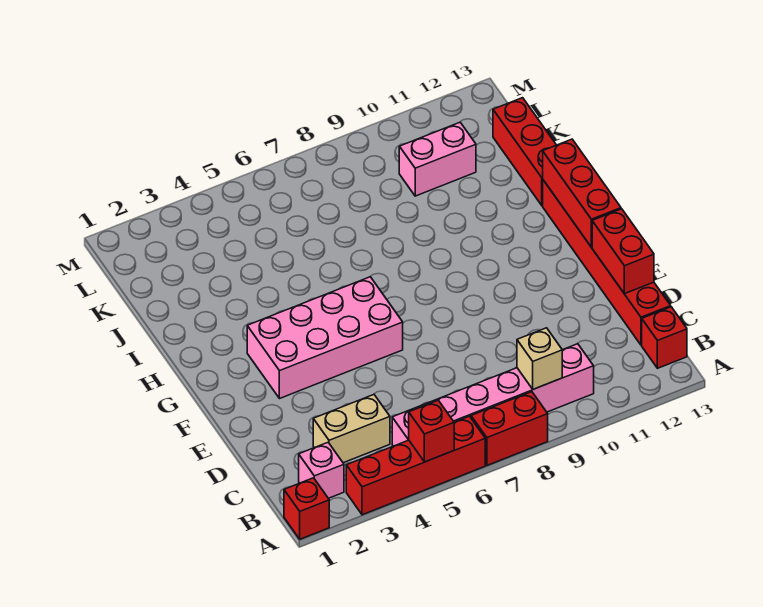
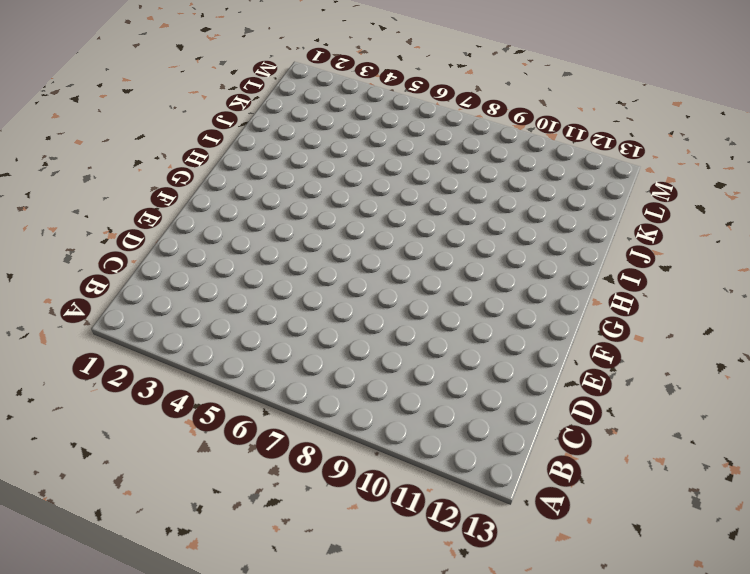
none -> red 1x1 brick [284,478,329,539]
none -> red 1x4 brick [346,416,485,515]
none -> red 1x2 brick [471,392,548,465]

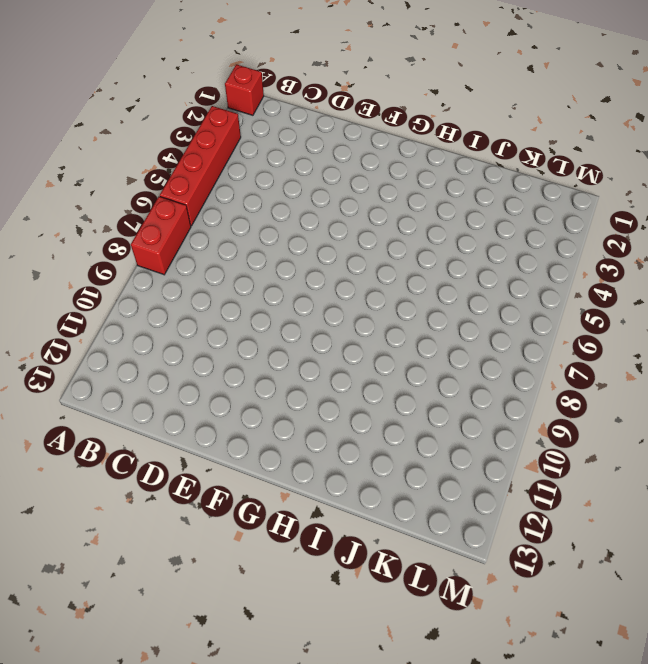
none -> pink 1x1 brick [299,443,344,498]
none -> pink 1x6 brick [392,344,594,446]
none -> red 1x1 brick [642,307,687,368]

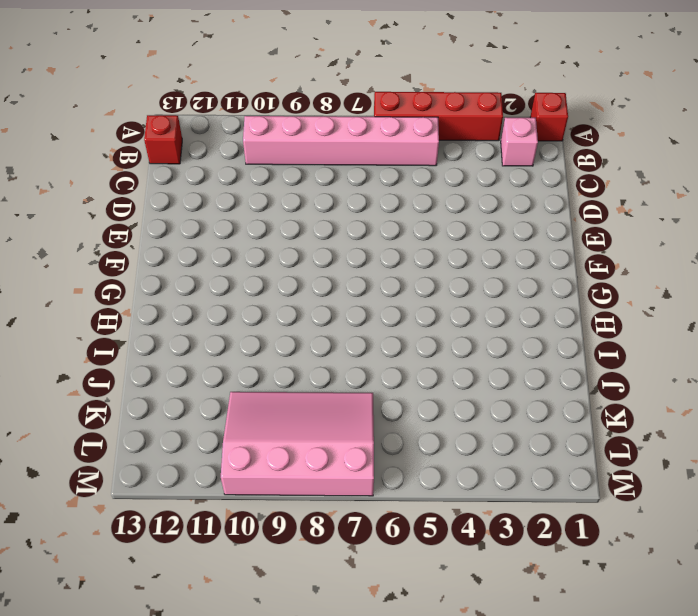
pink 3x4 slope [221,392,374,496] -> pink 1x2 brick [399,122,476,196]
none -> red 1x2 brick [471,392,548,465]
none -> tan 1x2 brick [313,394,390,463]
none -> red 1x6 brick [543,180,671,345]

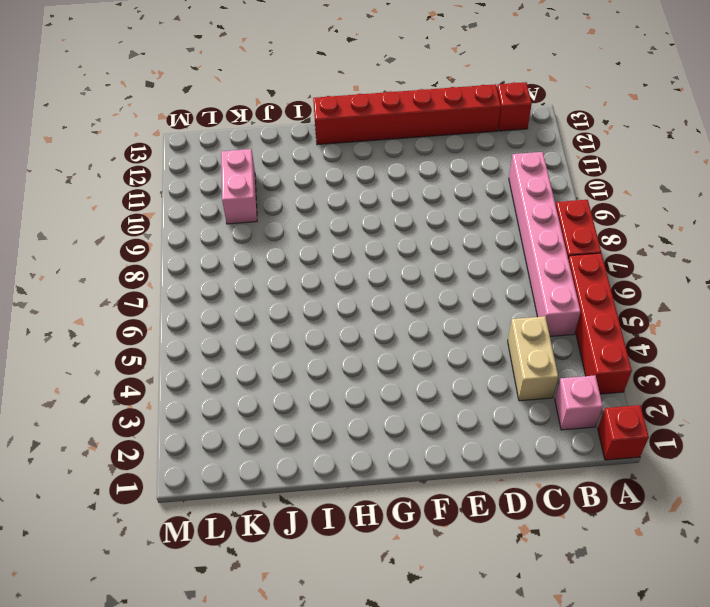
none -> pink 2x4 brick [247,277,403,399]
none -> red 1x3 brick [493,98,556,206]
none -> red 1x1 brick [409,400,454,462]

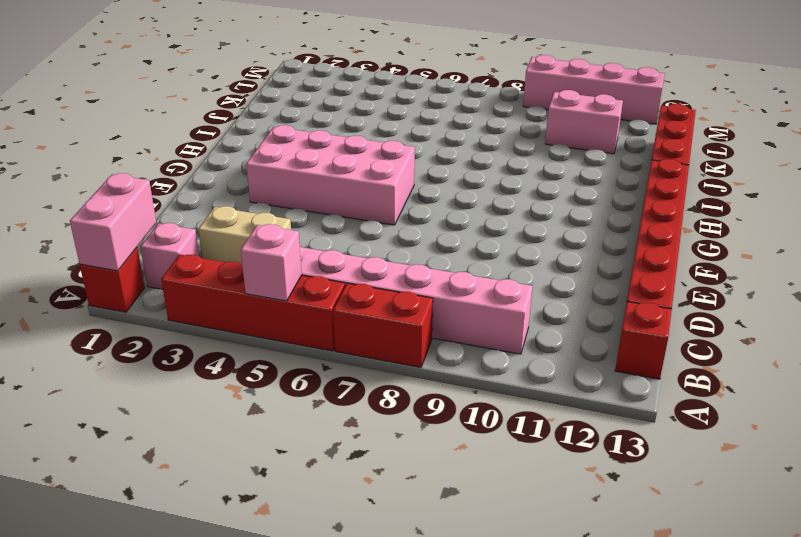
pink 1x2 brick [70,173,156,271] -> none
pink 1x1 brick [241,224,302,301] -> red 1x1 brick [409,400,454,462]
pink 1x4 brick [523,55,665,124] -> none
none -> tan 1x1 brick [517,328,562,389]
none -> red 1x2 brick [592,209,654,294]
none -> red 1x3 brick [543,139,621,247]

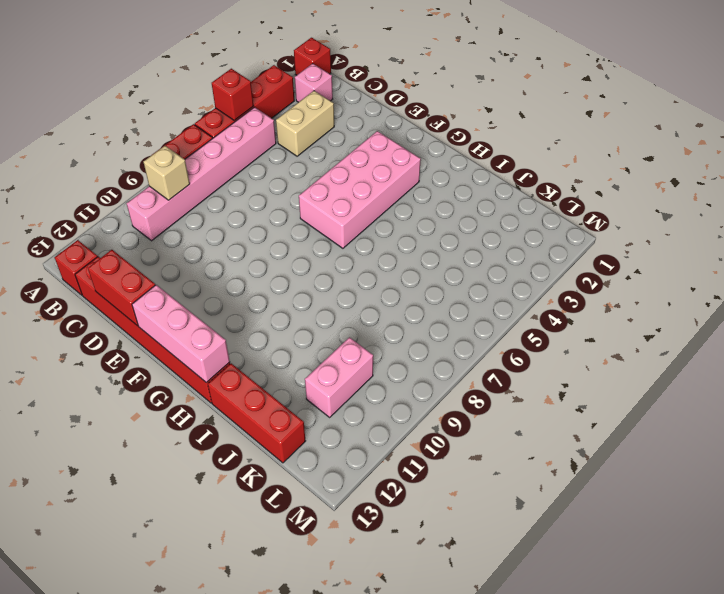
pink 1x3 brick [132,285,230,383] -> red 1x3 brick [543,139,621,247]

